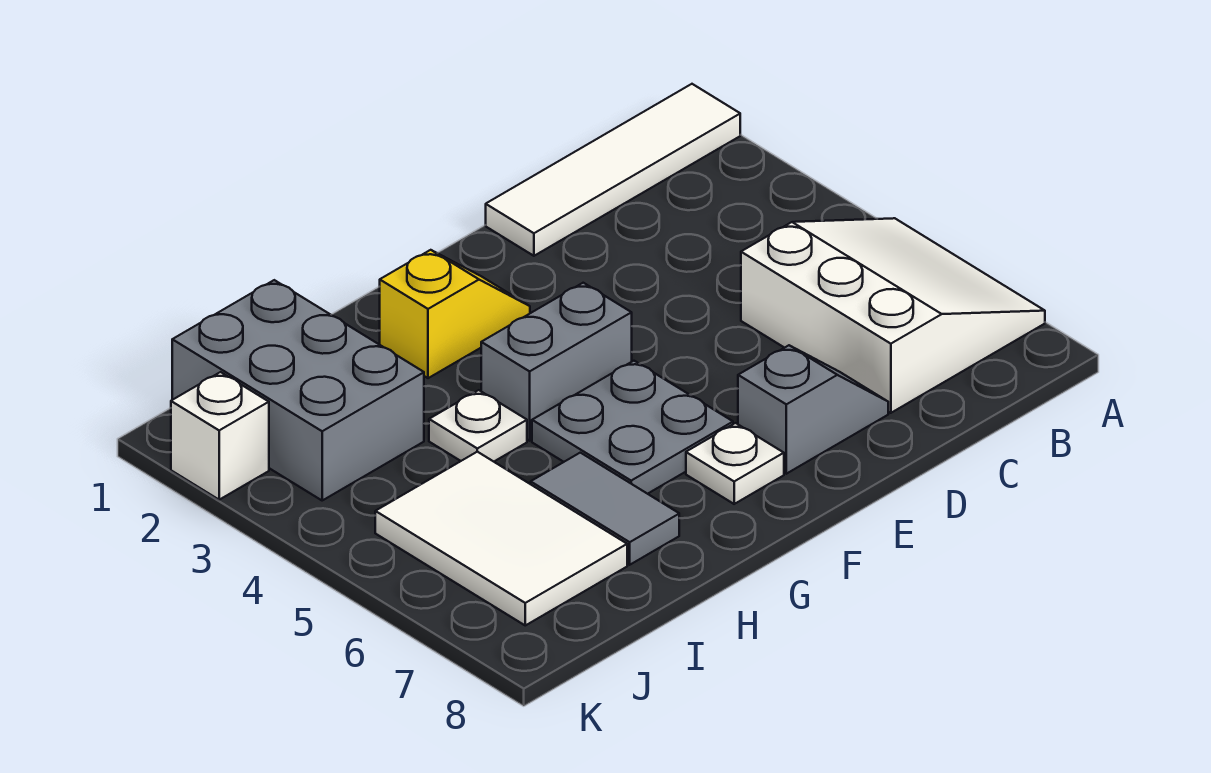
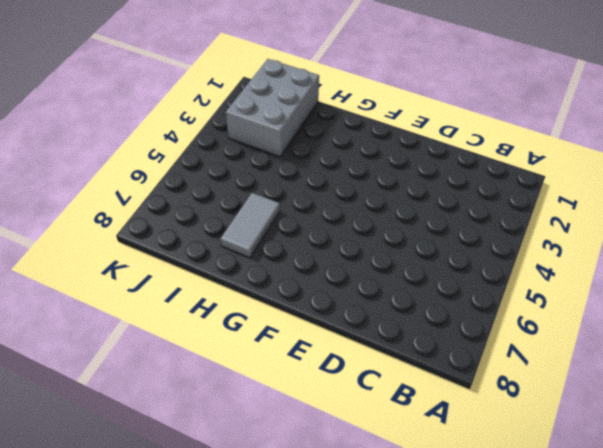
none -> white 1x4 tile [486,84,740,256]
none -> white 3x3 slope [741,218,1045,413]
none -> grey 1x2 slope [738,345,888,474]

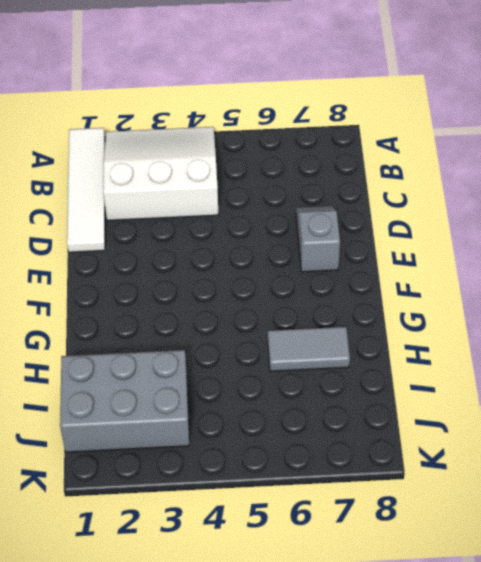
white 3x3 slope [103,127,218,221] -> white 3x3 slope moved to [741,218,1045,413]
none -> yellow 1x2 slope [380,250,530,378]
none -> grey 1x2 brick [481,283,632,441]
none -> grey 2x2 plate [532,361,733,494]

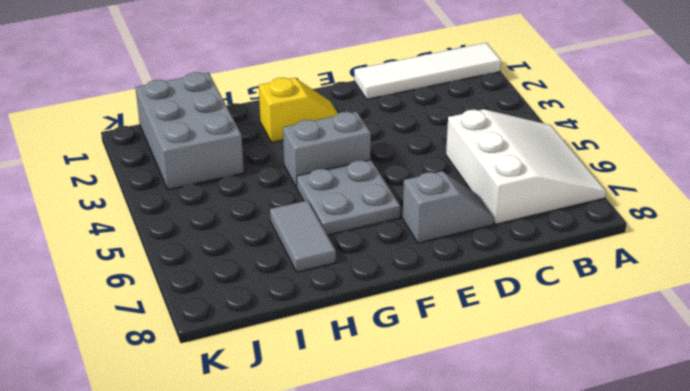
none -> white 1x1 plate [686,423,784,504]
none -> white 1x1 plate [429,390,527,462]
none -> white 2x3 tile [375,452,627,625]

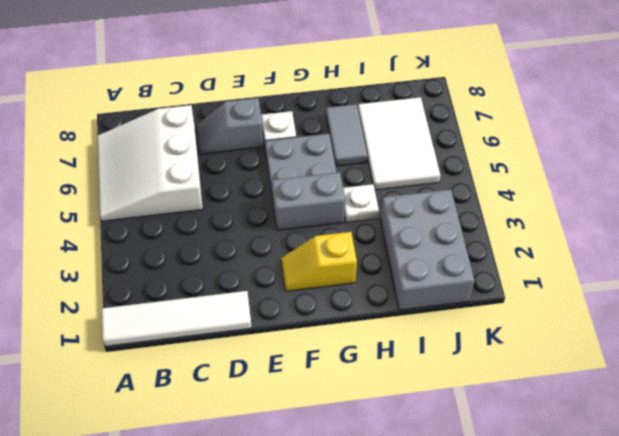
none -> white 1x1 brick [171,372,269,500]

